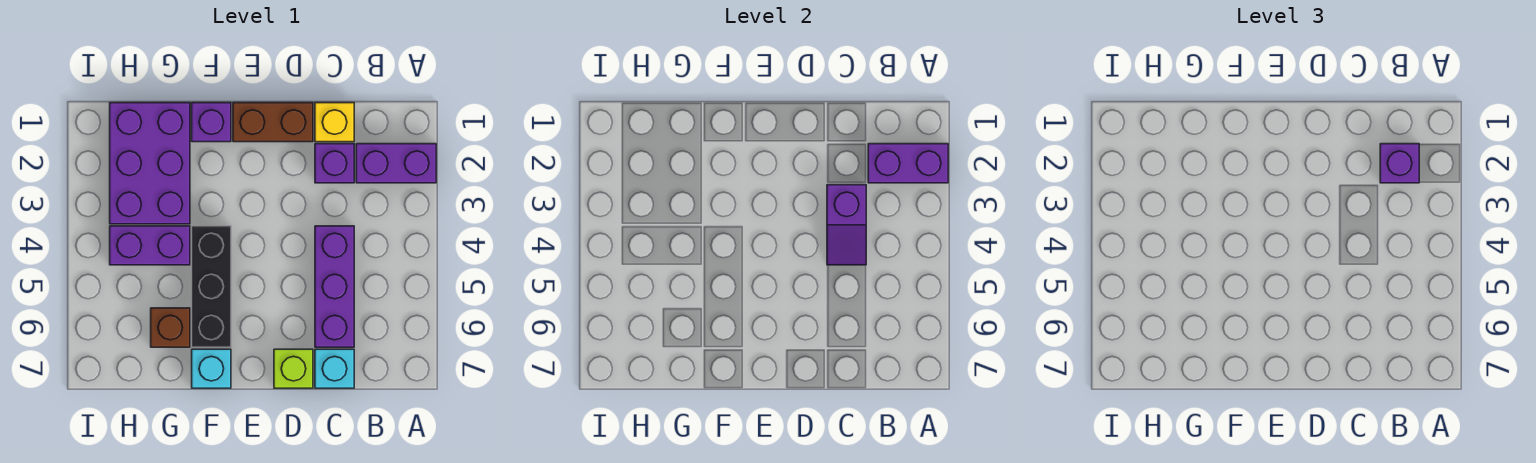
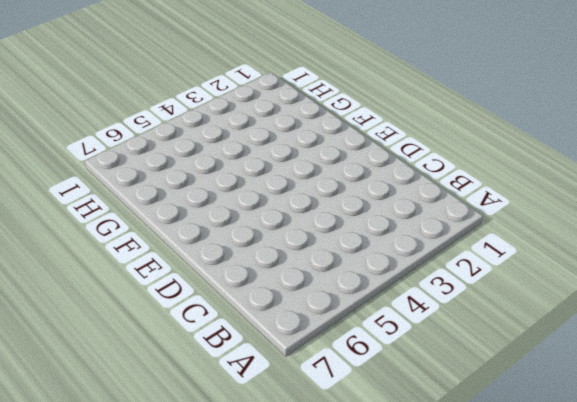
none -> purple 1x2 brick [356,144,436,183]
none -> yellow 1x1 brick [315,103,354,142]
none -> purple 1x1 brick [315,144,354,183]

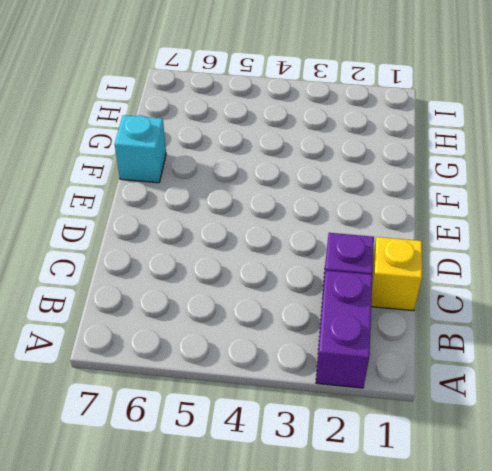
none -> purple 1x3 brick [315,226,354,347]
none -> cyan 1x1 brick [315,349,354,388]
none -> brown 1x2 brick [233,103,313,142]

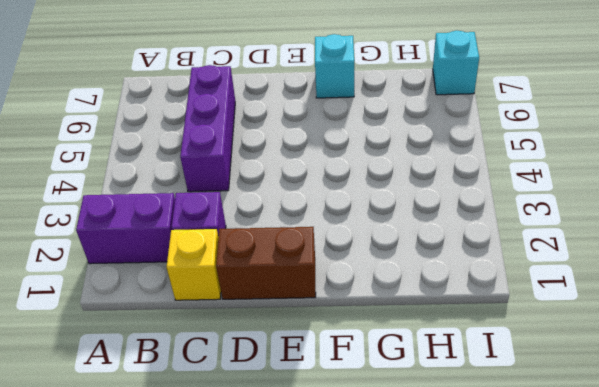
cyan 1x1 brick [433,31,479,95] -> cyan 1x1 brick moved to [315,349,354,388]
none -> lime 1x1 brick [274,349,313,388]
none -> purple 1x1 brick [192,103,231,142]
none -> black 1x3 brick [192,226,231,347]

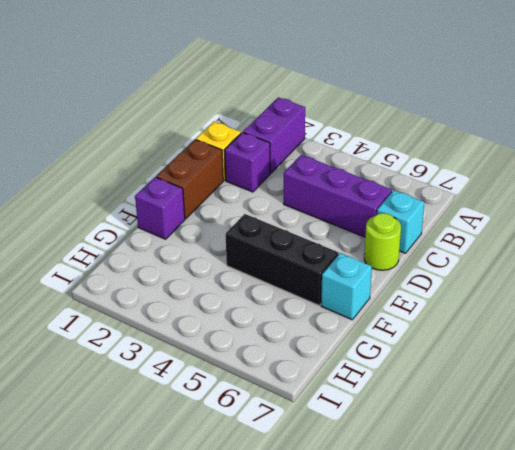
lime 1x1 round brick [364,213,401,270] -> lime 1x1 brick [274,349,313,388]
none -> purple 2x3 brick [110,103,190,224]
none -> purple 1x2 brick [110,226,190,265]
none -> brown 1x1 brick [151,308,190,347]

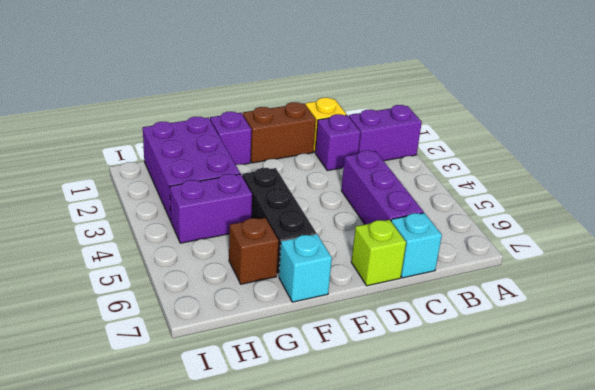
none -> purple 1x2 brick [868,144,948,183]
none -> purple 1x2 slope [827,185,866,265]
none -> purple 1x1 brick [1380,144,1419,183]

